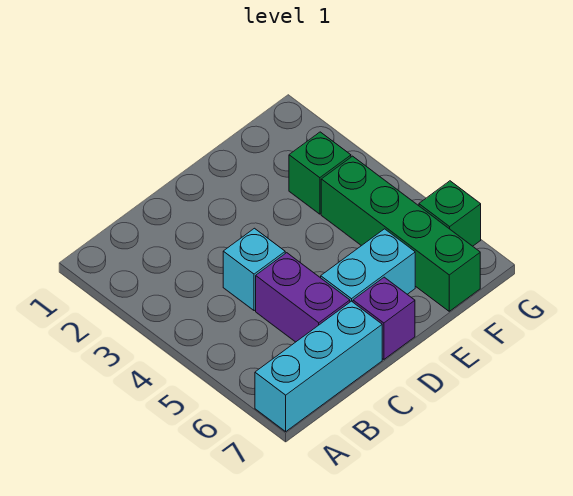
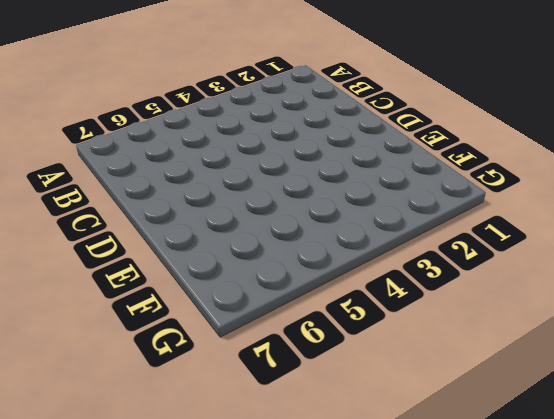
none -> cyan 1x3 brick [255,301,382,431]
none -> cyan 1x1 brick [223,228,285,311]

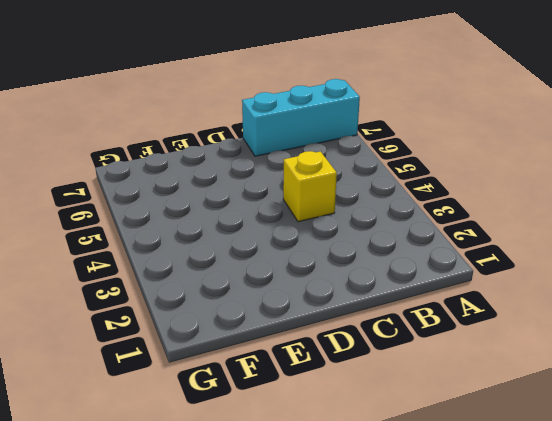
yellow 1x1 brick [283,151,337,222] -> cyan 1x1 brick [223,228,285,311]
none -> purple 1x2 brick [256,253,350,342]
none -> cyan 1x2 brick [321,229,415,302]

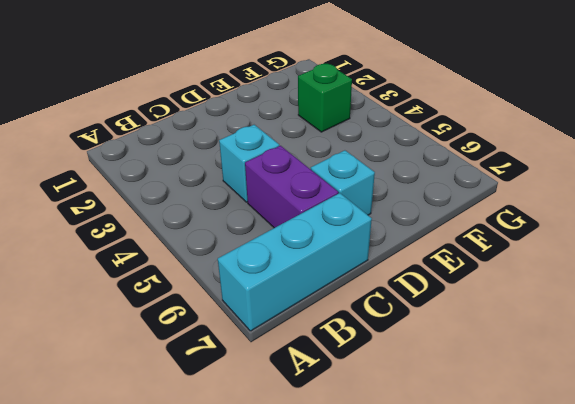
cyan 1x1 brick [311,150,375,215] -> cyan 1x2 brick [321,229,415,302]
none -> purple 1x1 brick [353,277,415,359]
none -> green 1x4 brick [321,156,480,311]

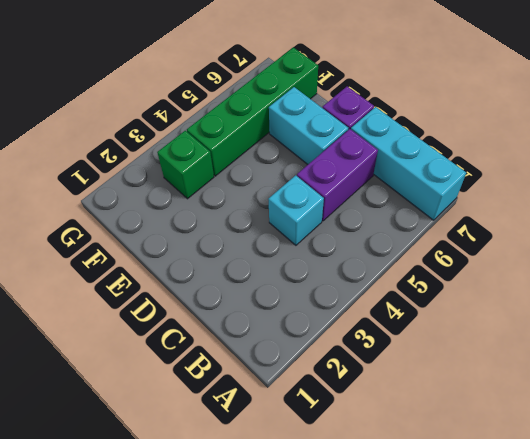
none -> green 1x1 brick [419,181,481,246]

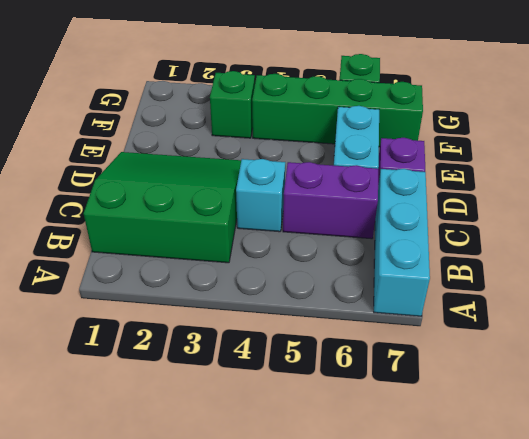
green 3x3 slope [84,152,241,263] -> none

